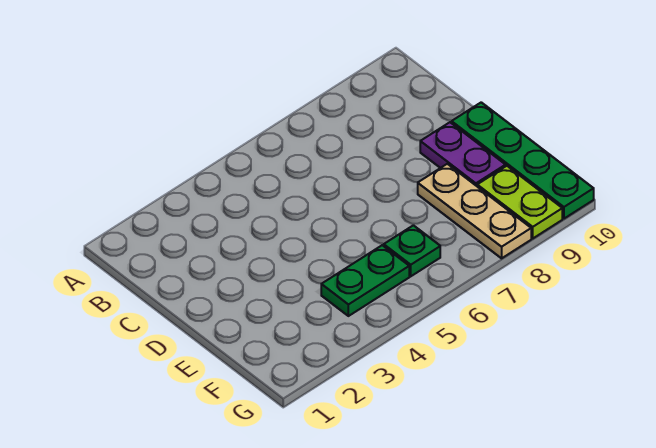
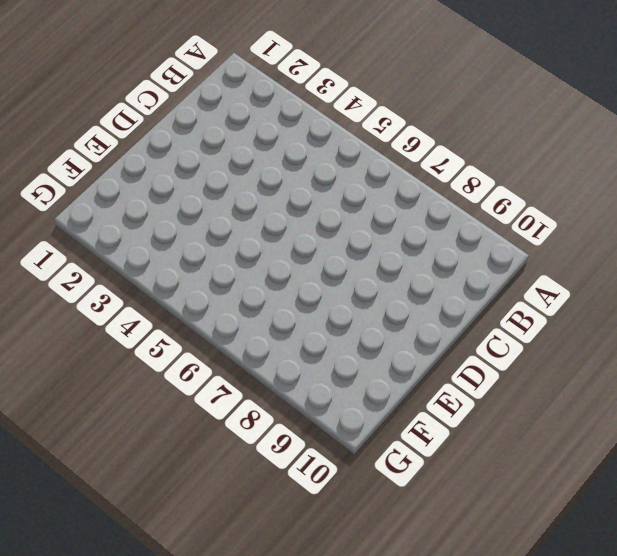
none -> purple 1x2 plate [420,122,506,186]
none -> green 1x4 plate [452,102,594,219]

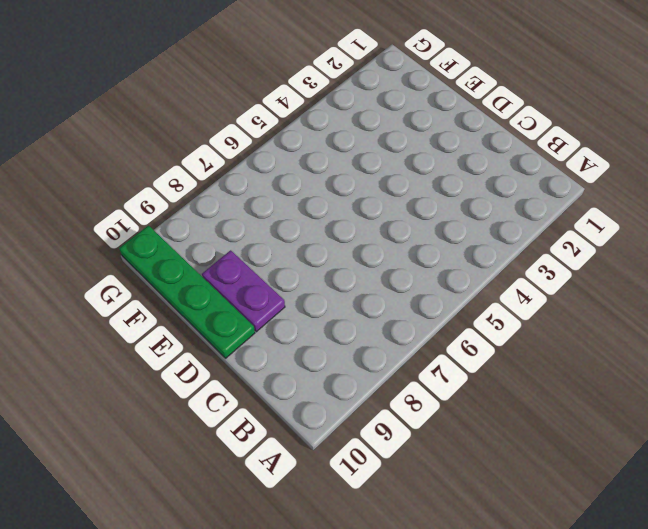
none -> tan 1x3 plate [418,164,531,258]
none -> green 1x2 plate [321,245,409,316]

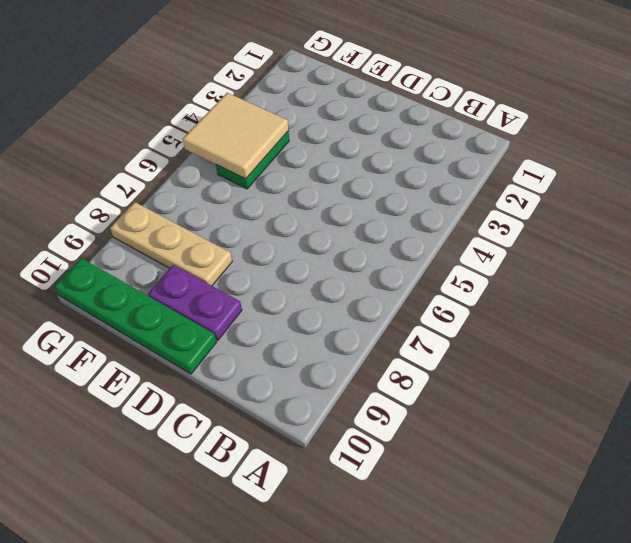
tan 2x2 tile [183,93,289,179] -> none
none -> green 1x1 plate [384,225,440,276]
none -> lime 1x2 plate [477,166,562,238]

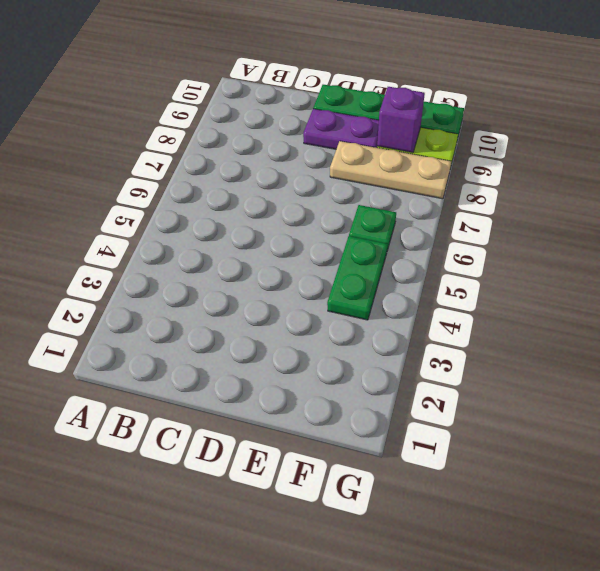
purple 1x1 brick [377,87,425,153] -> none

